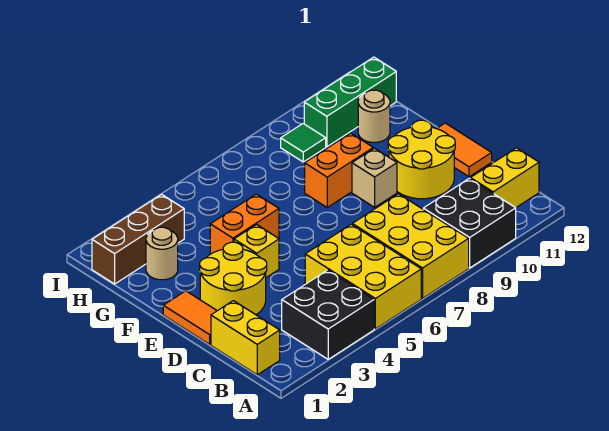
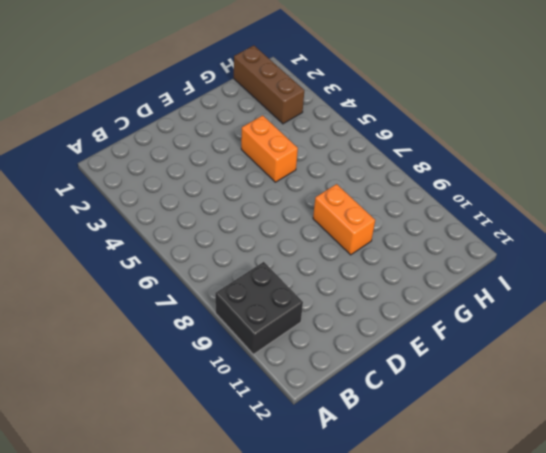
none -> black 2x2 brick [282,270,374,359]
none -> yellow 2x3 brick [305,224,421,329]
none -> yellow 2x3 brick [352,194,469,298]

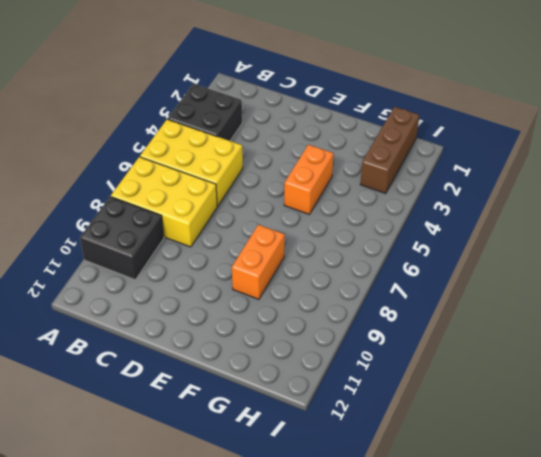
none -> yellow 1x2 brick [211,301,280,375]
none -> yellow 1x2 brick [470,148,539,208]
none -> orange 1x2 tile [163,291,217,344]

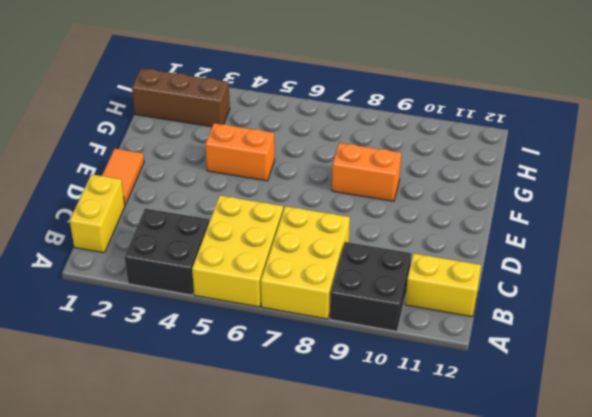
none -> yellow 2x2 round brick [200,242,267,315]
none -> yellow 2x2 round brick [388,120,455,199]
none -> orange 1x2 tile [437,123,492,177]

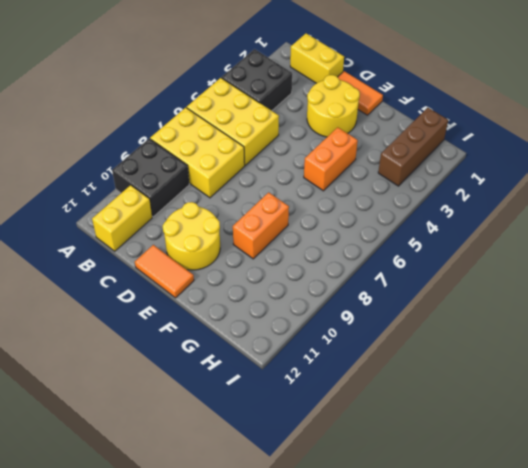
none -> yellow 1x1 brick [234,225,279,278]
none -> tan 1x1 brick [352,148,397,207]
none -> tan 1x1 round brick [146,227,178,280]

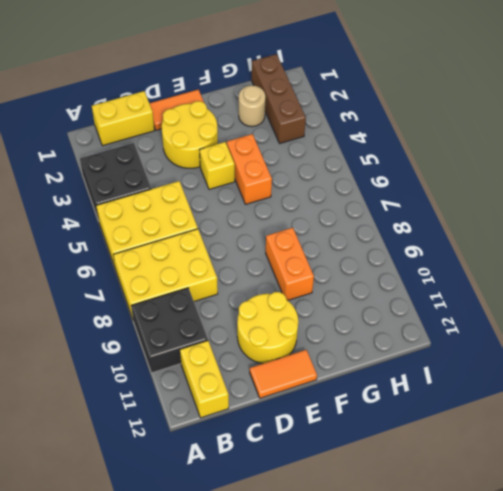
none -> tan 1x1 brick [352,148,397,207]
none -> tan 1x1 round brick [358,90,390,142]
none -> green 1x1 tile [281,124,326,162]

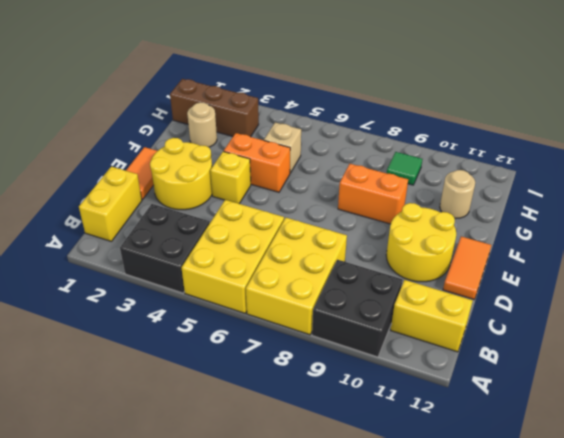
tan 1x1 brick [264,123,301,173] -> tan 1x1 brick moved to [352,148,397,207]
none -> green 1x3 brick [304,57,396,147]

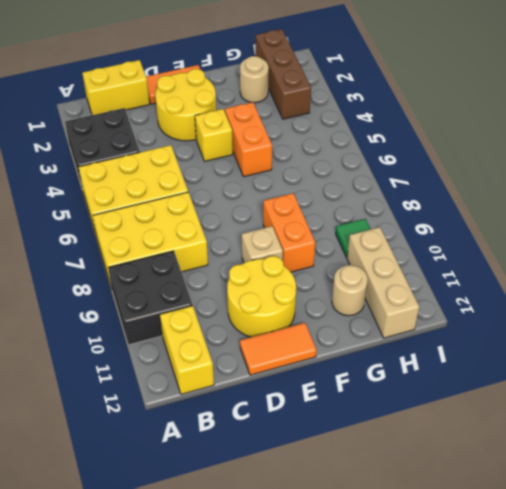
tan 1x3 brick [347,227,419,338] -> green 1x3 brick [304,57,396,147]

